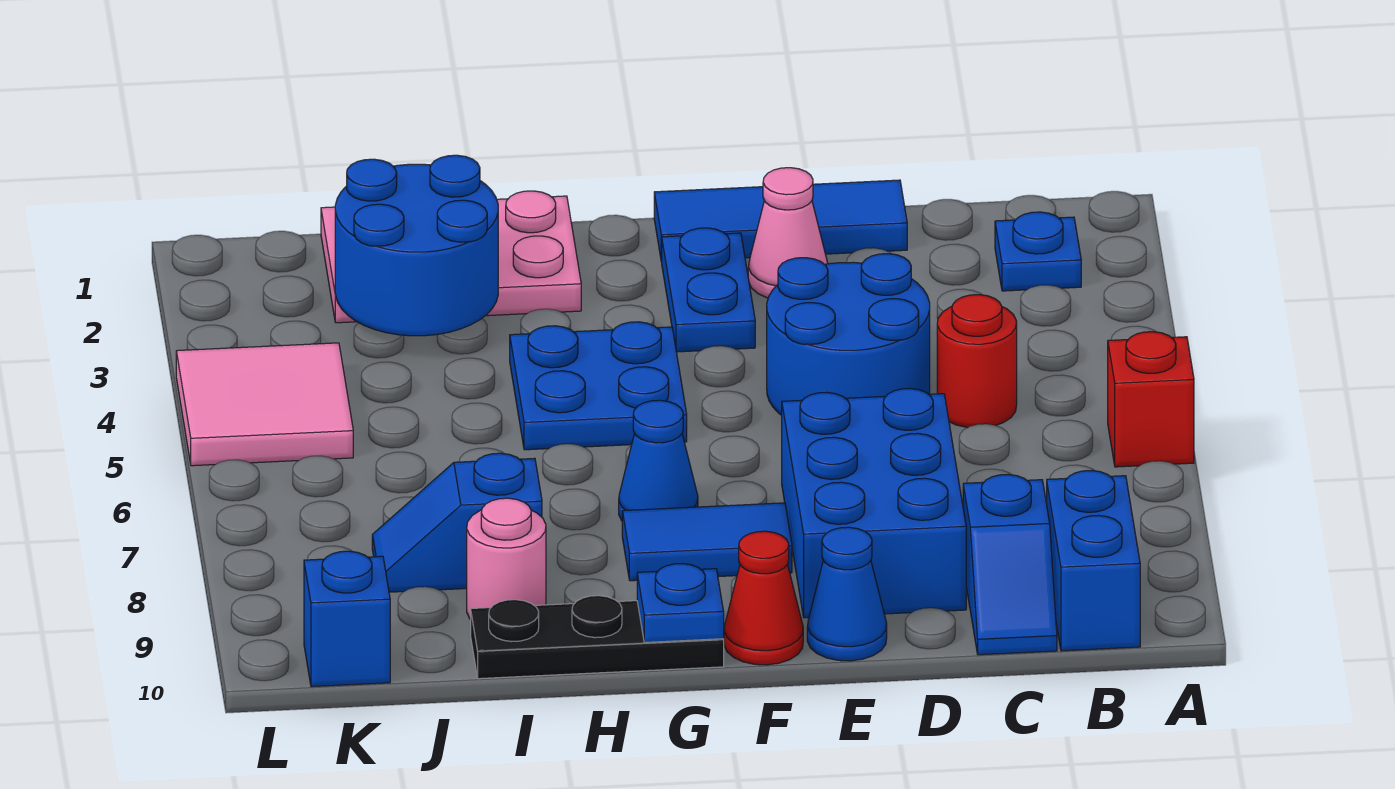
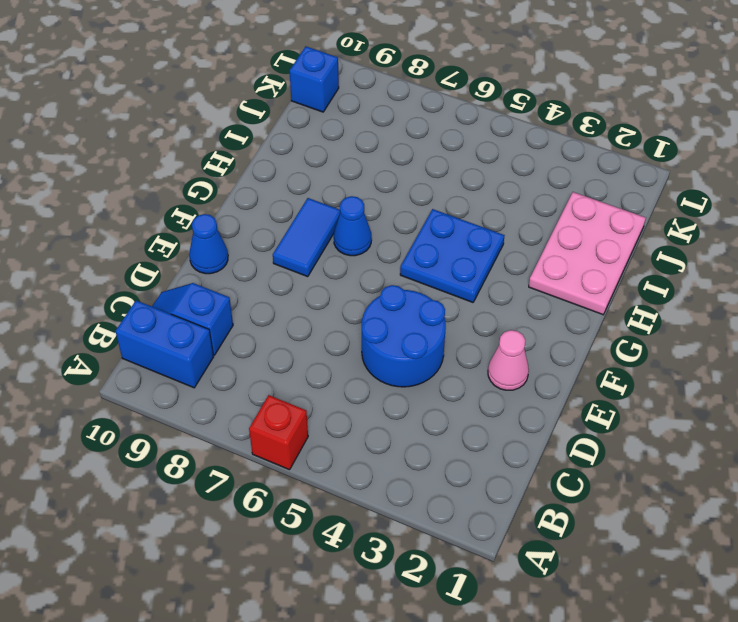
none -> blue 1x1 plate [995,212,1081,291]
none -> red 1x1 round brick [937,295,1017,428]
none -> blue 1x3 tile [654,180,907,262]

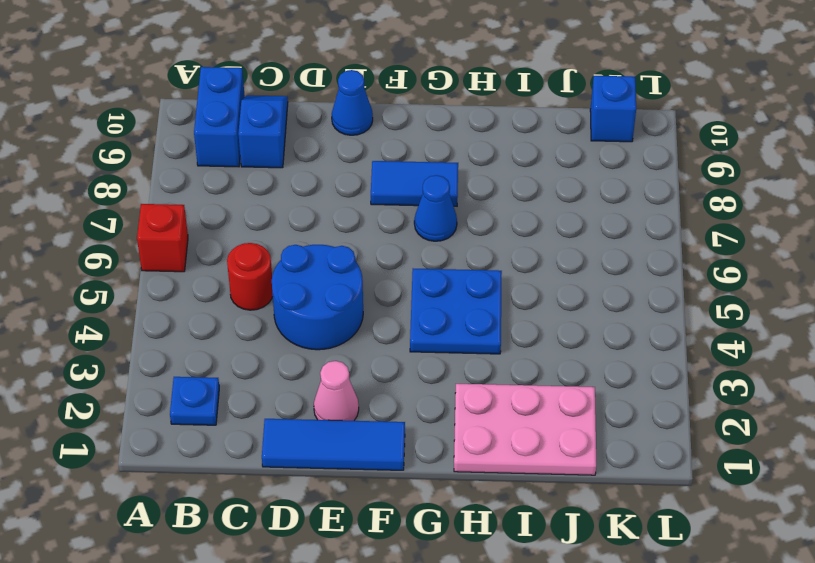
none -> blue 2x3 brick [782,388,966,618]
none -> blue 1x2 plate [662,228,755,352]
none -> red 1x1 cone [724,531,803,665]

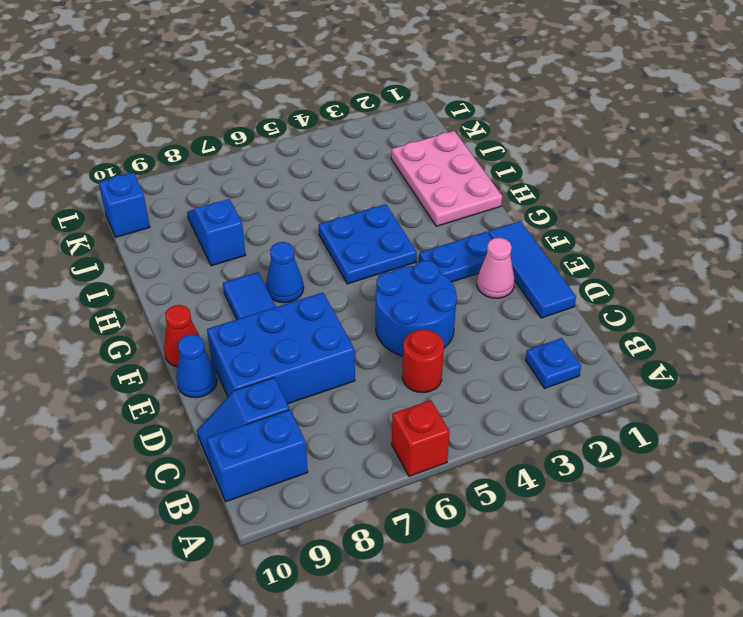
none -> black 1x3 plate [471,596,724,679]
none -> pink 1x1 round brick [467,498,546,619]
none -> pink 2x2 tile [176,343,353,466]

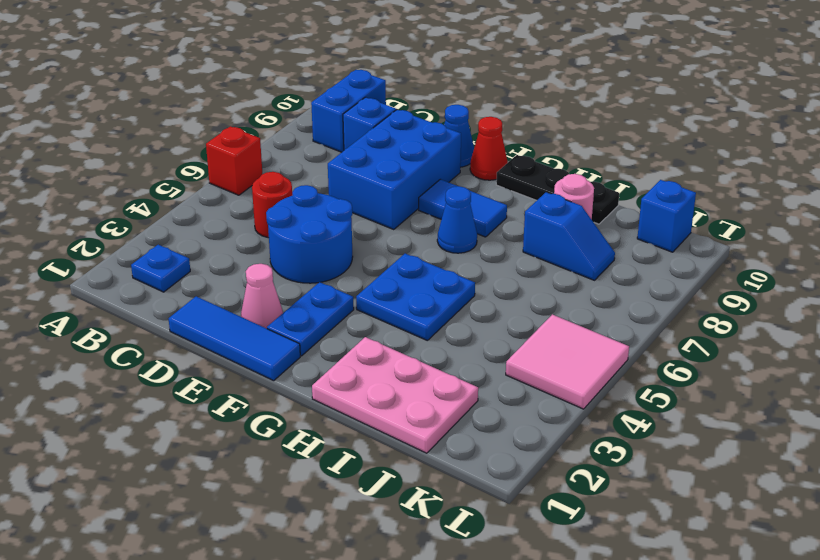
none -> blue 1x1 plate [637,564,724,643]
none -> blue 2x2 round brick [335,155,498,336]

